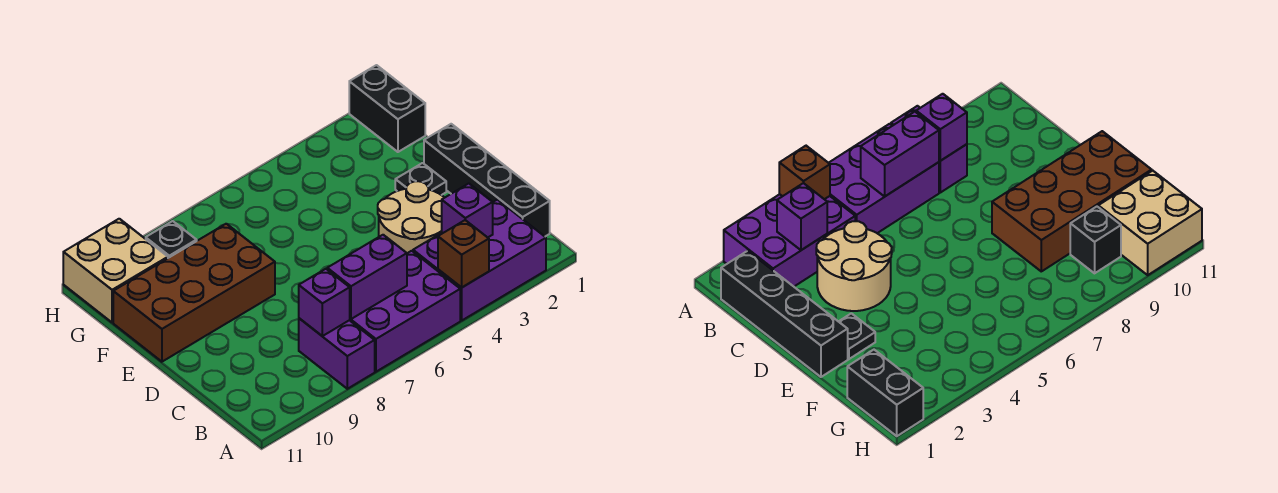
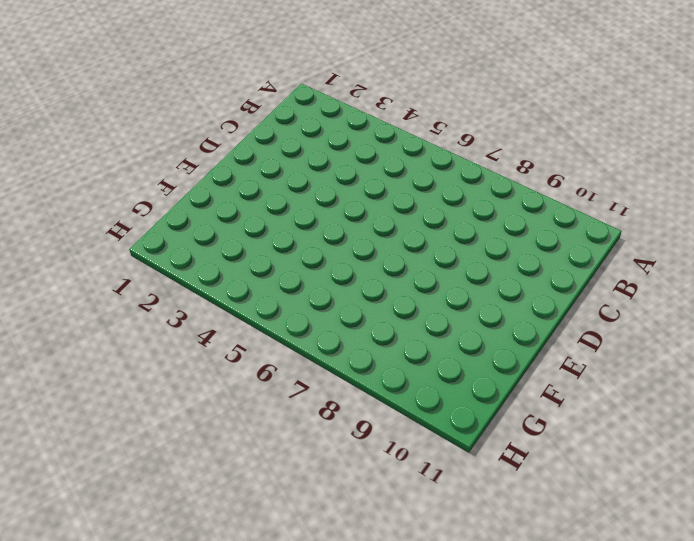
none -> purple 2x3 brick [413,200,546,320]
none -> purple 2x3 brick [350,251,460,372]
none -> purple 1x2 brick [299,318,375,389]

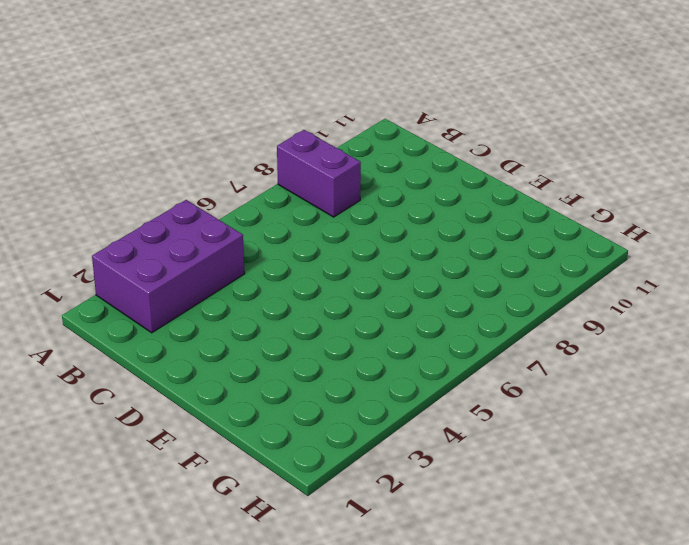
none -> purple 2x3 brick [350,251,460,372]
none -> black 1x4 brick [424,124,550,236]
none -> tan 2x2 round brick [378,181,445,253]

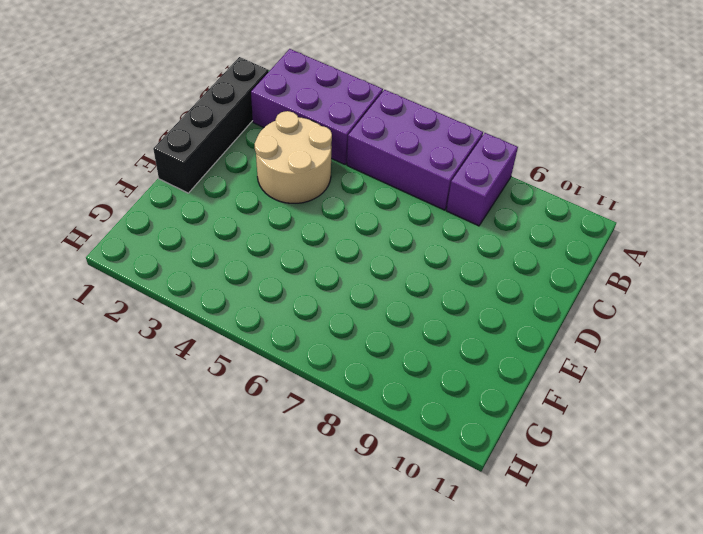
none -> black 1x1 plate [395,163,446,195]
none -> brown 2x4 brick [113,224,275,362]
none -> black 1x2 brick [349,65,425,152]

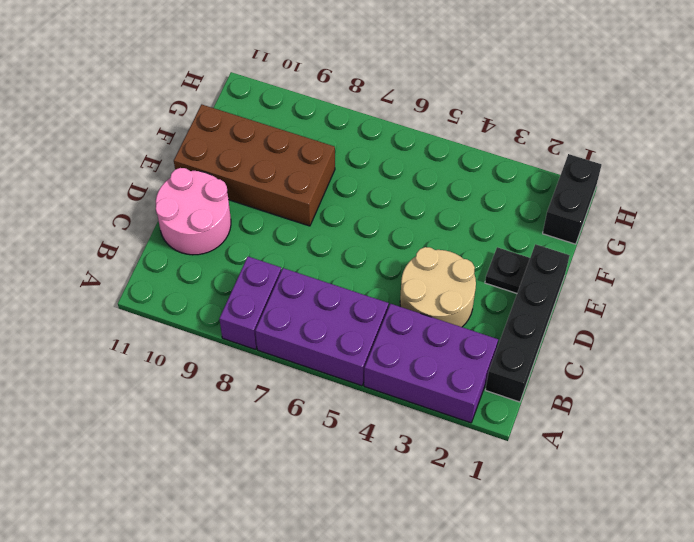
pink 2x2 round brick [156,168,231,255] -> none
none -> black 1x1 brick [146,221,197,258]
none -> tan 2x2 brick [63,219,168,323]
none -> brown 1x1 brick [438,220,489,287]

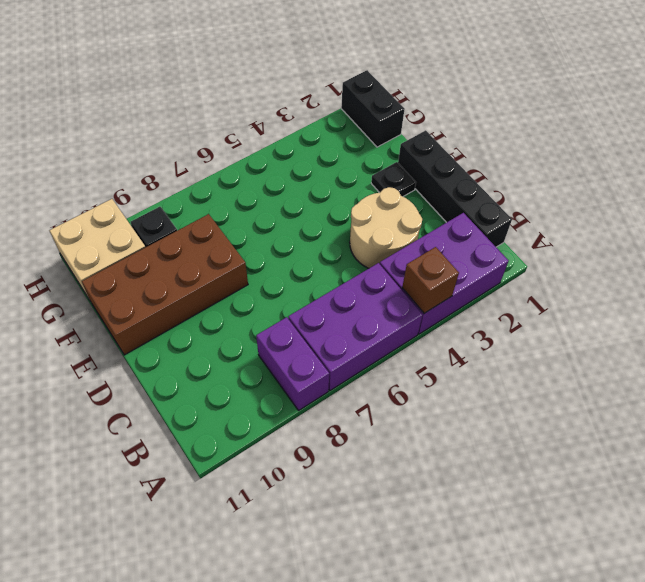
none -> purple 1x1 brick [442,184,493,237]
none -> purple 1x2 brick [327,235,407,319]
none -> purple 1x1 brick [299,269,350,336]

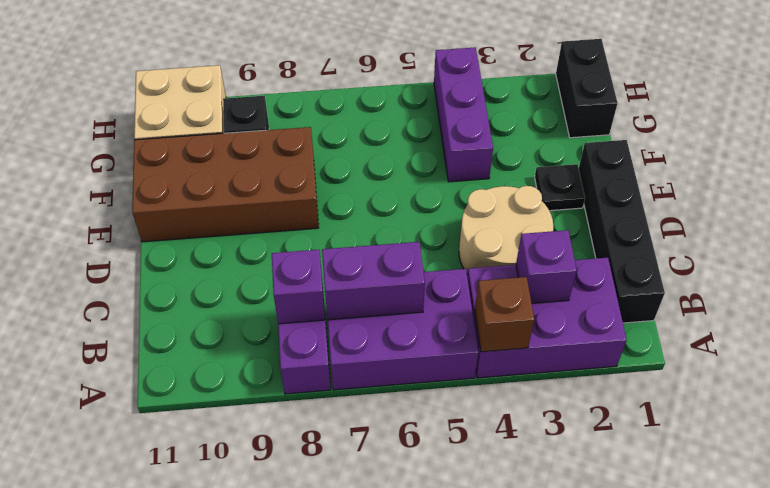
purple 1x3 brick [434,47,493,182] -> none

